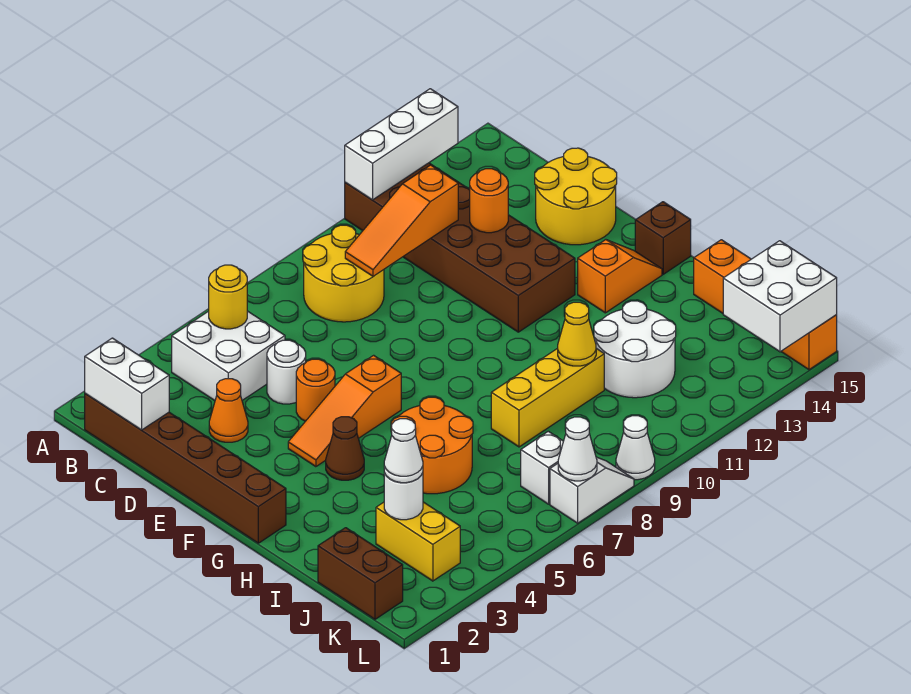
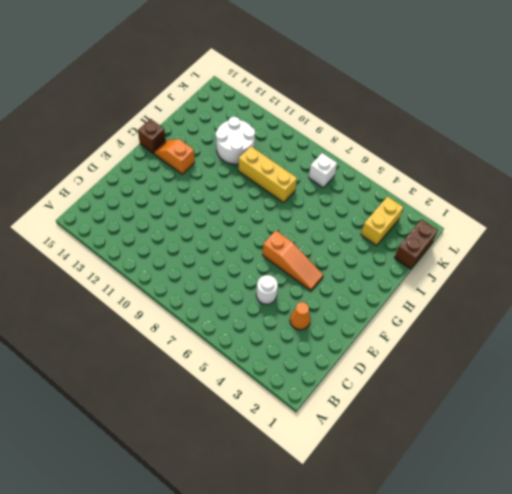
none -> brown 2x6 brick [345,163,575,332]
none -> brown 1x6 brick [85,393,286,543]
none -> white 2x2 brick [172,311,285,401]
none -> yellow 2x2 round brick [303,225,384,322]

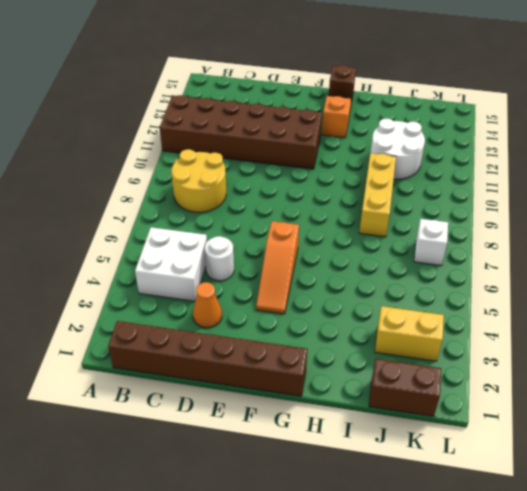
none -> yellow 2x2 round brick [535,148,617,245]
none -> orange 1x1 round brick [296,359,335,421]
none -> brown 1x1 cone [326,417,364,480]
none -> orange 2x2 round brick [391,397,473,494]

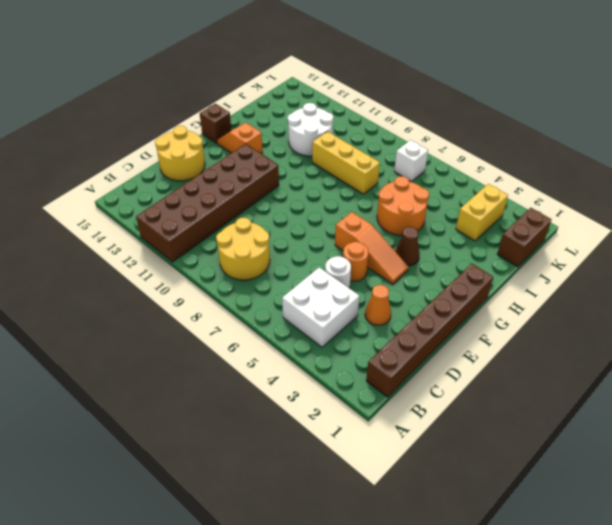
none -> orange 1x4 brick [694,240,837,370]
none -> white 1x2 slope [550,457,634,523]
none -> white 1x1 cone [616,416,655,480]
none -> white 1x3 brick [345,89,458,200]

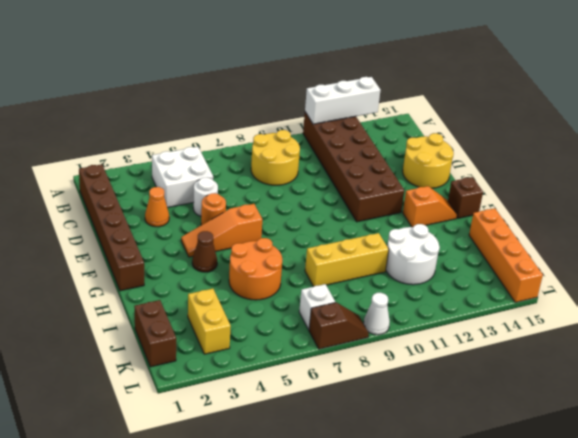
brown 1x2 slope [309,302,369,349] -> white 1x2 slope [550,457,634,523]
none -> white 1x2 brick [85,338,169,430]
none -> yellow 1x1 round brick [209,265,247,329]
none -> orange 1x3 slope [345,165,458,276]
none -> orange 1x1 round brick [470,169,508,233]

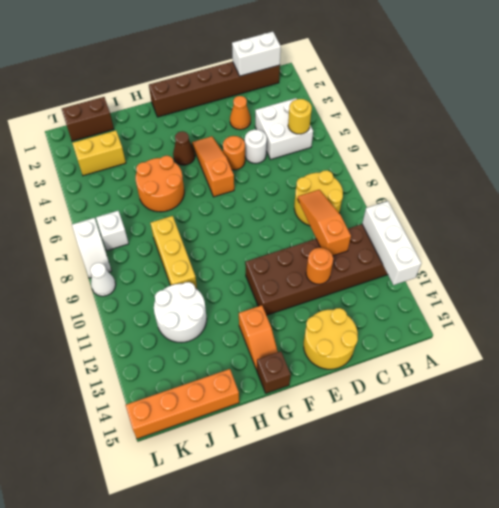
none -> yellow 1x1 cone [558,302,596,366]
none -> white 1x1 round brick [384,473,423,520]
none -> white 2x2 brick [723,241,837,352]
none -> white 1x1 cone [558,417,597,481]

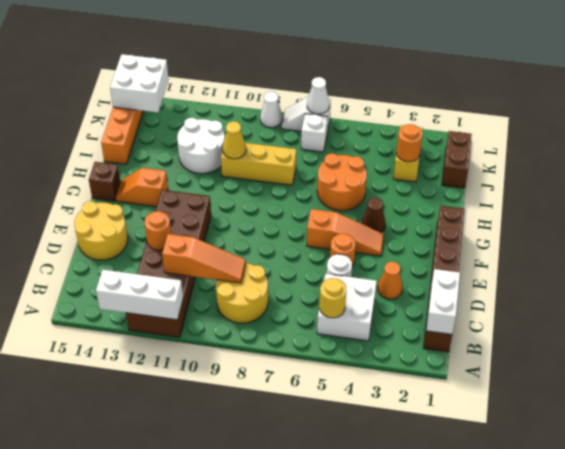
orange 1x1 round brick [397,124,422,162] -> white 1x1 round brick [384,473,423,520]
none -> white 1x1 cone [384,419,423,483]

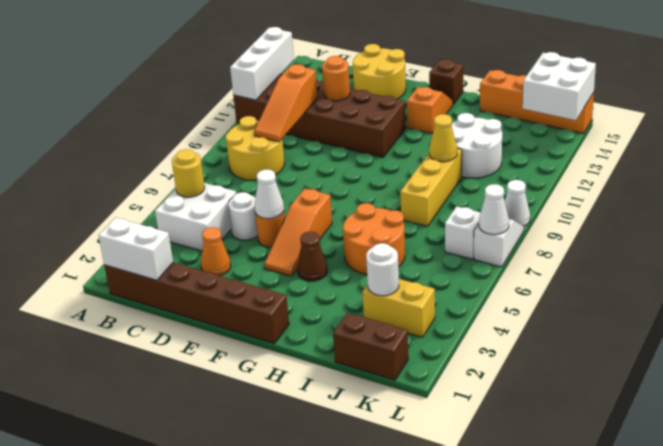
white 1x1 cone [255,169,284,219] -> white 1x1 cone moved to [384,419,423,483]

